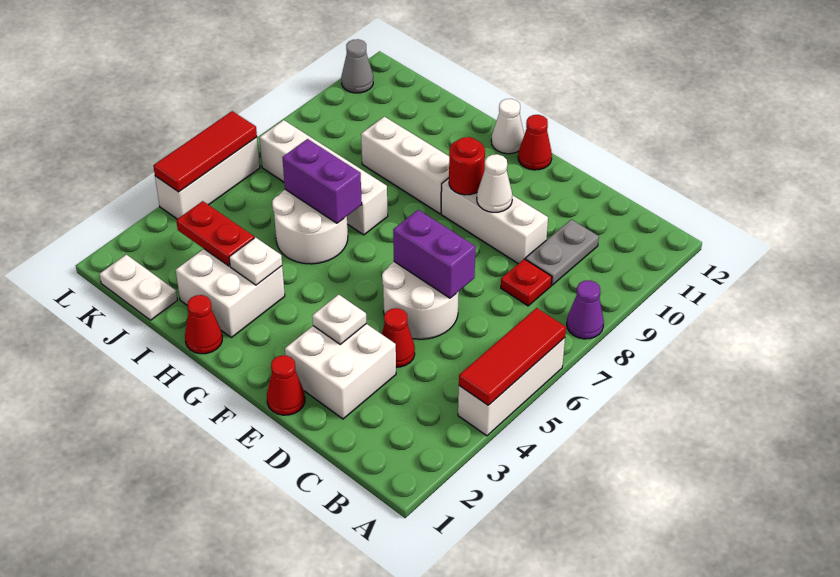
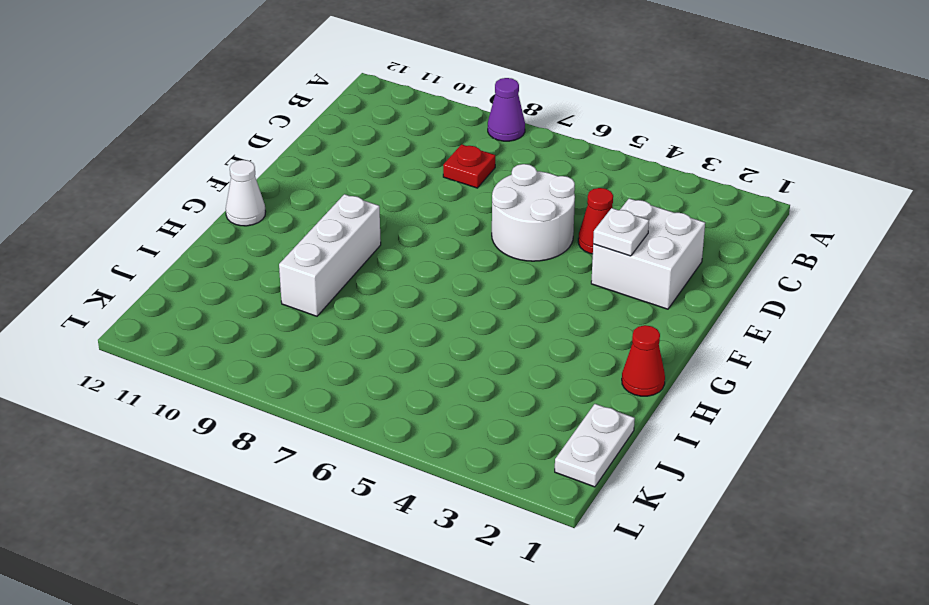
none -> white 1x3 brick [458,338,565,436]
none -> grey 1x2 plate [525,219,599,285]
none -> white 1x3 brick [441,178,548,264]

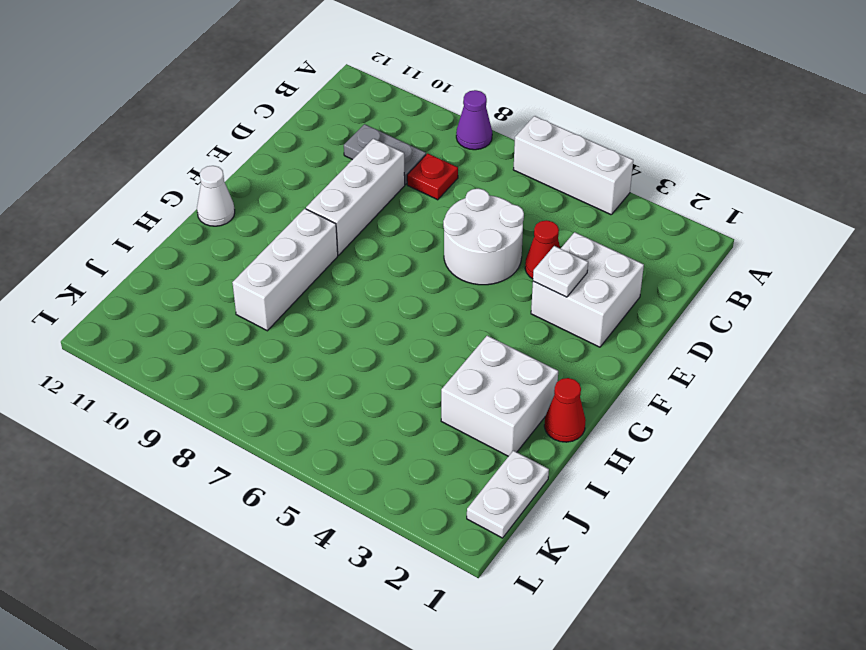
none -> red 1x1 cone [267,355,305,415]
none -> red 1x1 cone [518,115,552,170]
none -> white 2x2 round brick [272,189,348,264]

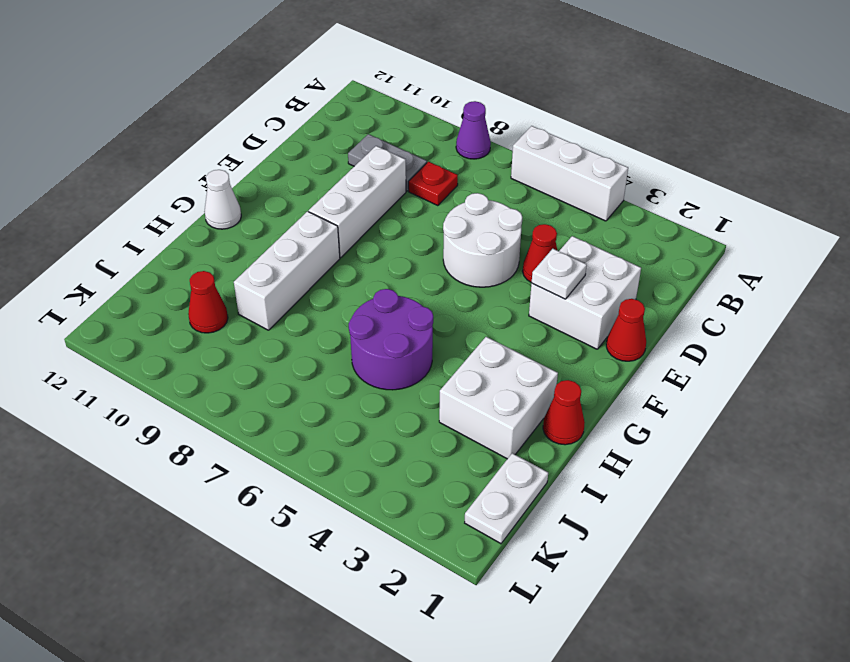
purple 2x2 round brick [349,289,433,390] -> white 2x2 round brick [272,189,348,264]
red 1x1 cone [188,271,228,333] -> red 1x1 cone moved to [518,115,552,170]
none -> white 1x4 brick [260,120,388,235]
none -> white 1x3 brick [155,137,260,219]
none -> grey 1x1 cone [341,39,373,93]

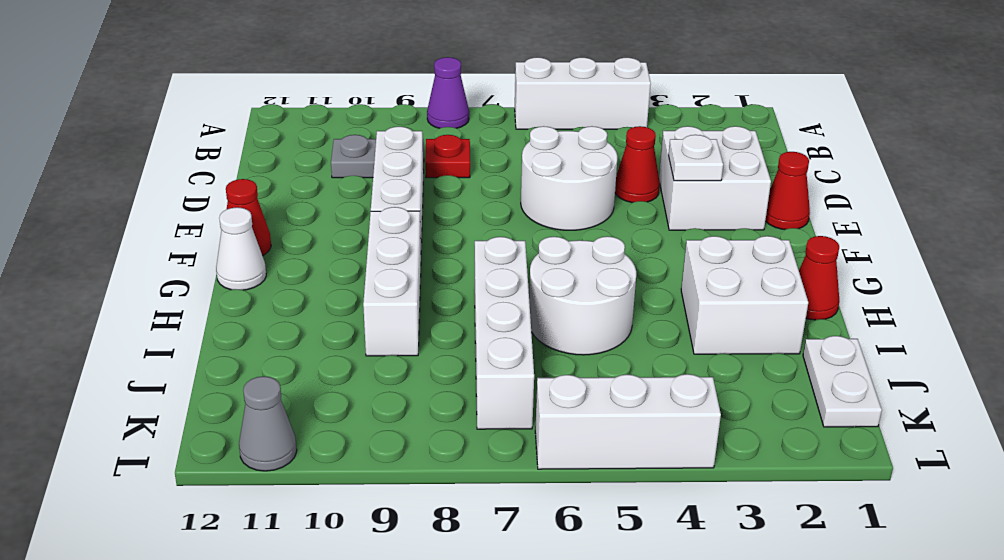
none -> red 1x3 tile [459,308,566,405]
none -> purple 1x2 brick [393,210,476,298]
none -> white 1x1 cone [477,154,512,212]

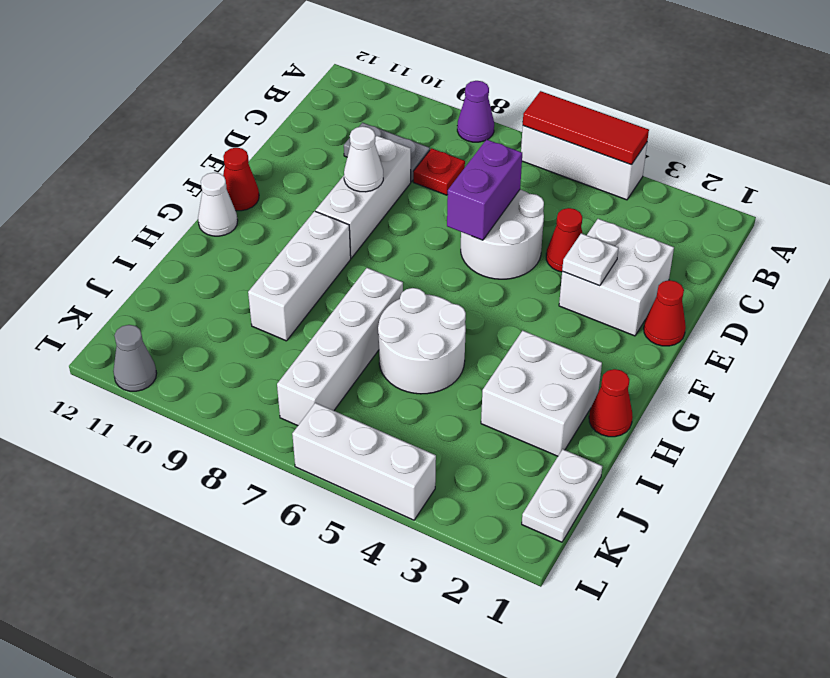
none -> red 1x1 round brick [449,137,485,195]
none -> white 1x1 plate [229,237,282,285]
none -> purple 1x2 brick [282,139,362,223]

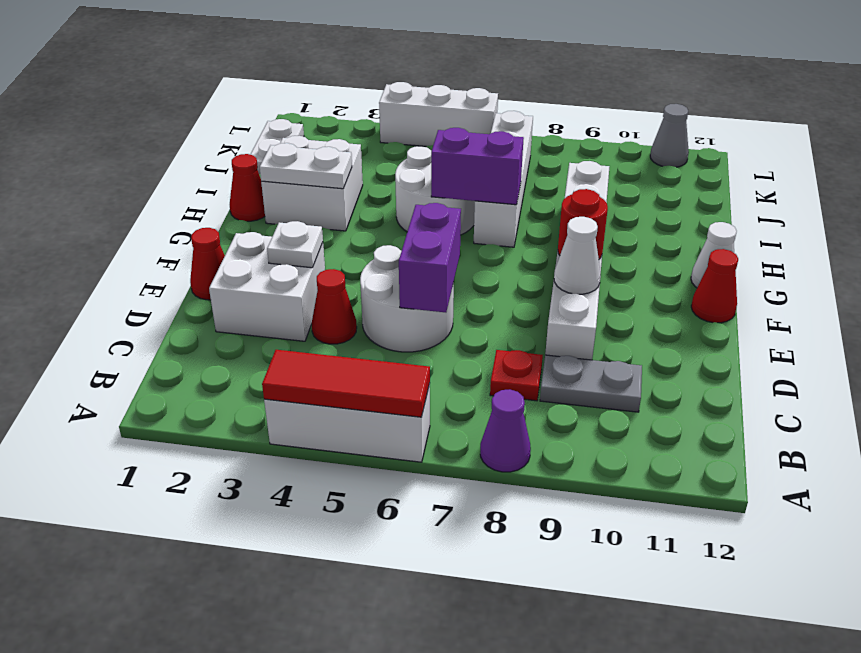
white 1x2 plate [260,143,352,189] -> white 1x1 plate [229,237,282,285]
purple 1x2 brick [431,128,524,205] -> purple 1x2 brick turned to [282,139,362,223]
none -> red 1x2 plate [176,201,254,266]
none -> red 1x3 tile [153,111,257,192]

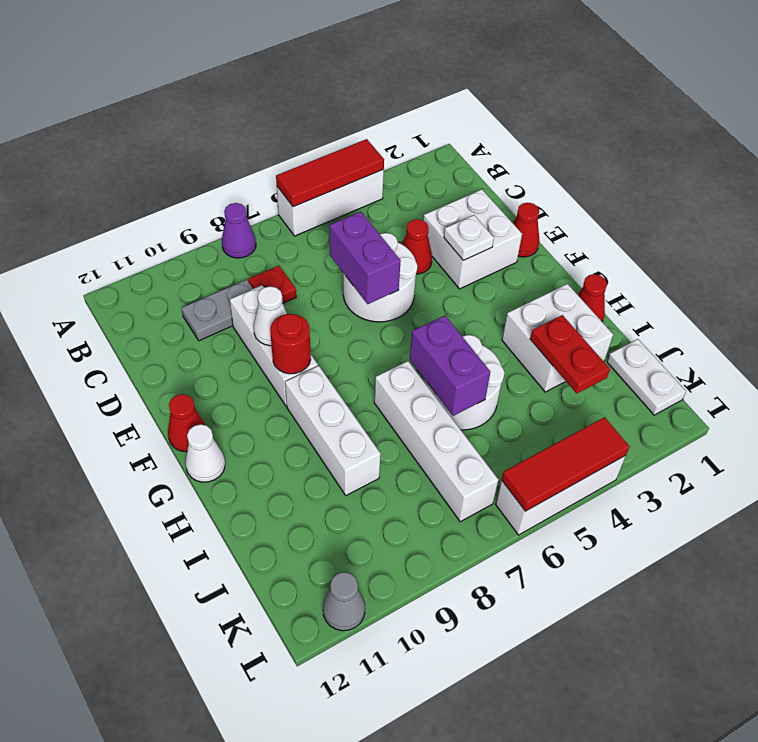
none -> white 1x1 plate [229,237,282,285]

